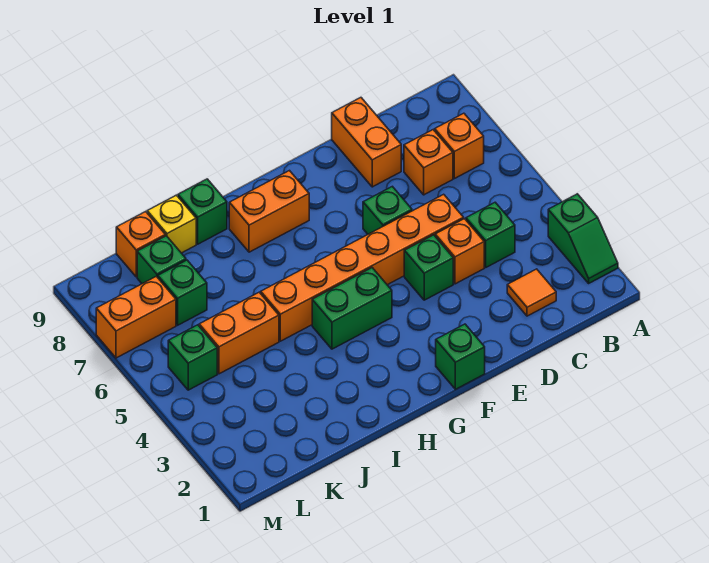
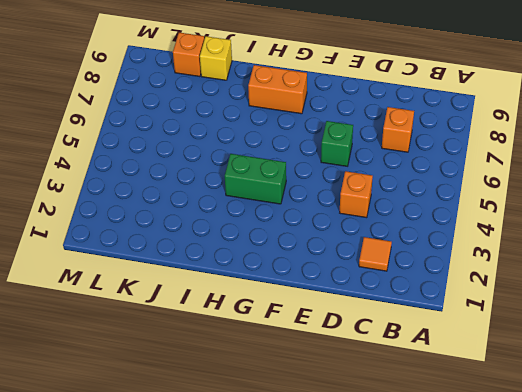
none -> green 1x2 slope [548,194,618,283]
none -> orange 1x1 brick [435,113,484,179]
none -> green 1x1 brick [466,202,515,267]

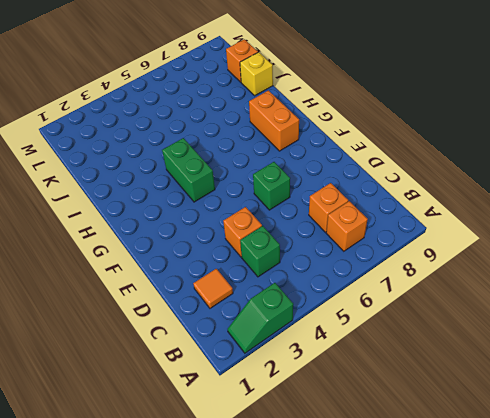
none -> orange 1x6 brick [261,194,464,341]
none -> orange 1x2 brick [332,98,401,187]
none -> green 1x1 brick [404,235,453,300]

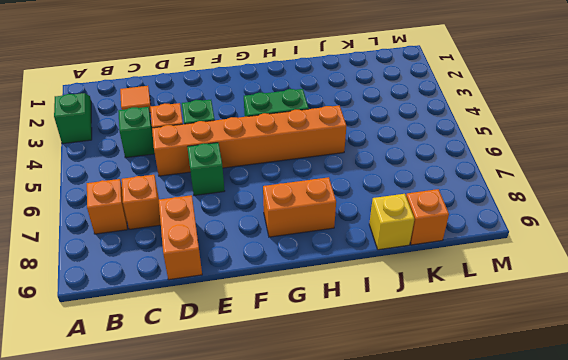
none -> green 1x1 brick [436,324,485,389]
none -> green 1x1 brick [178,179,227,244]
none -> orange 1x2 brick [199,292,279,374]

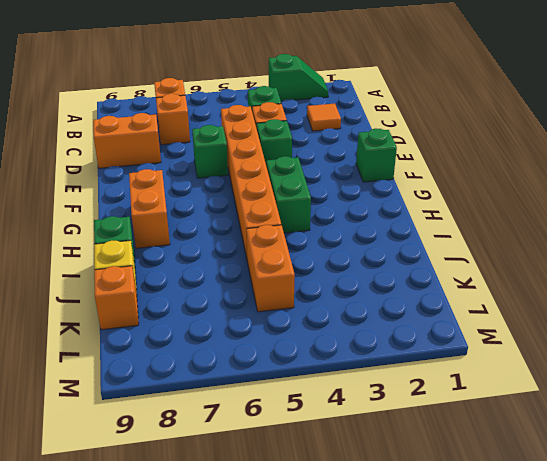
none -> green 1x1 brick [158,260,207,325]
none -> green 1x1 brick [137,236,186,284]
none -> green 1x1 brick [168,325,217,390]

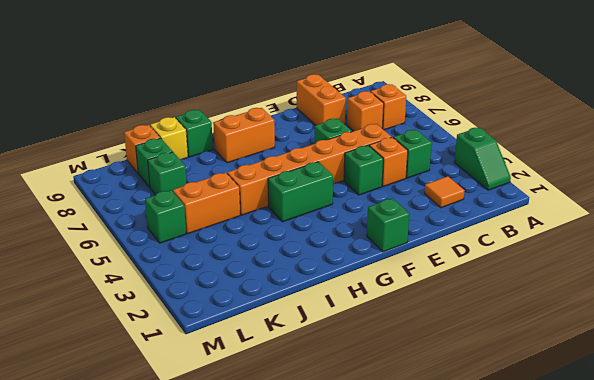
none -> orange 1x2 brick [96,276,176,358]

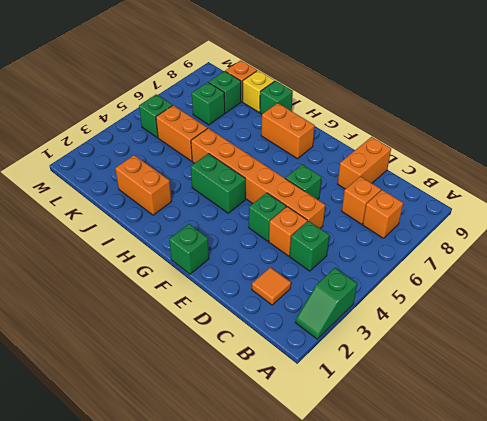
orange 1x2 brick [115,155,172,215] -> orange 1x2 brick moved to [96,276,176,358]

